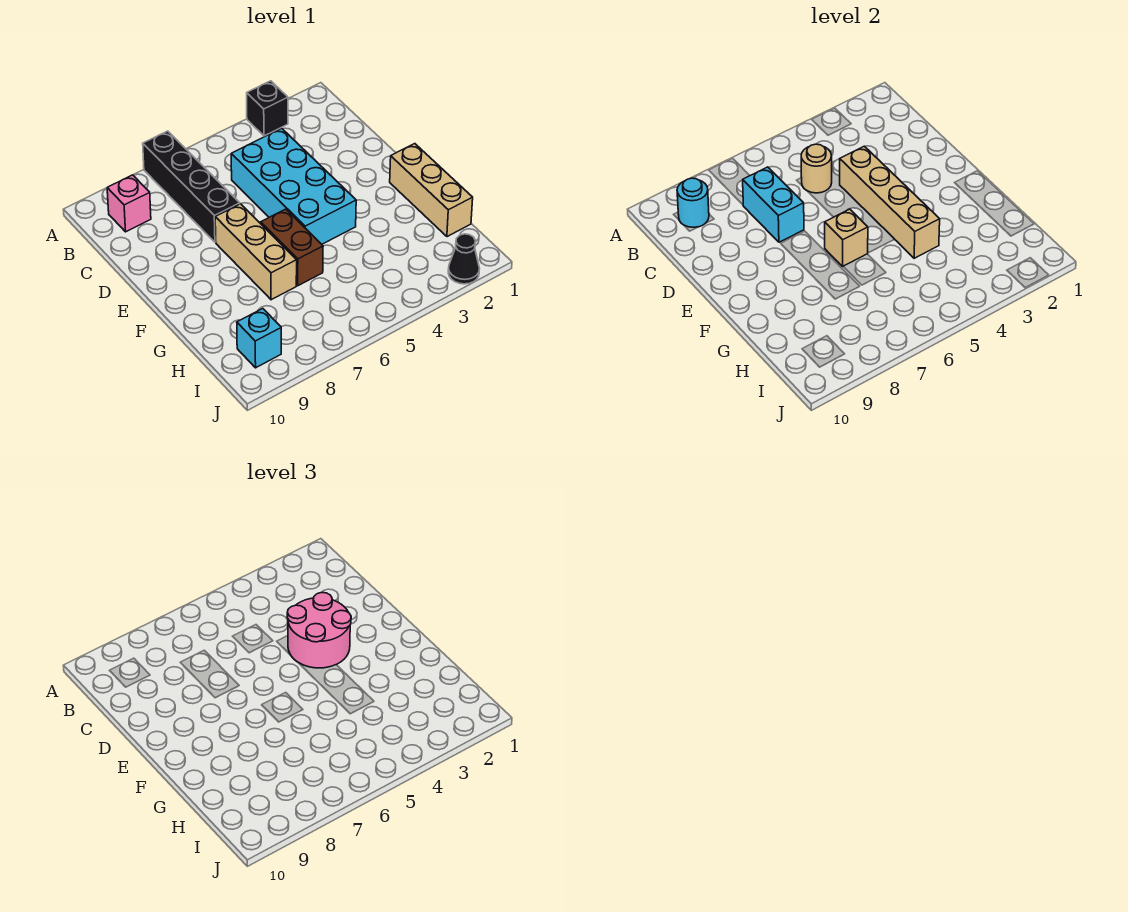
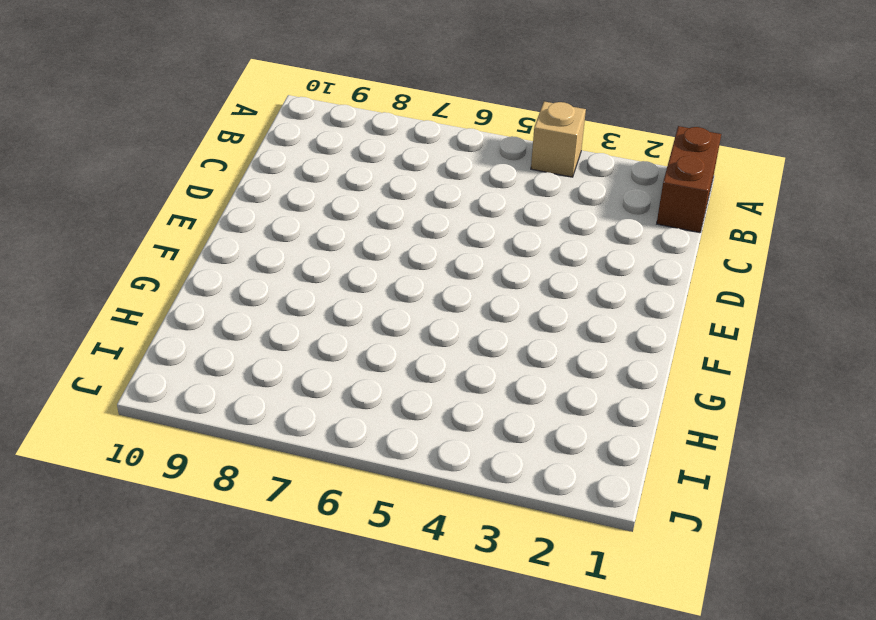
brown 1x2 brick [657,126,721,233] -> brown 1x2 brick moved to [261,209,323,286]
tan 1x1 brick [531,102,586,177] -> tan 1x1 brick moved to [825,209,868,266]
none -> black 1x1 brick [247,81,288,136]
none -> black 1x4 brick [143,131,240,242]
none -> pink 1x1 brick [107,175,151,232]

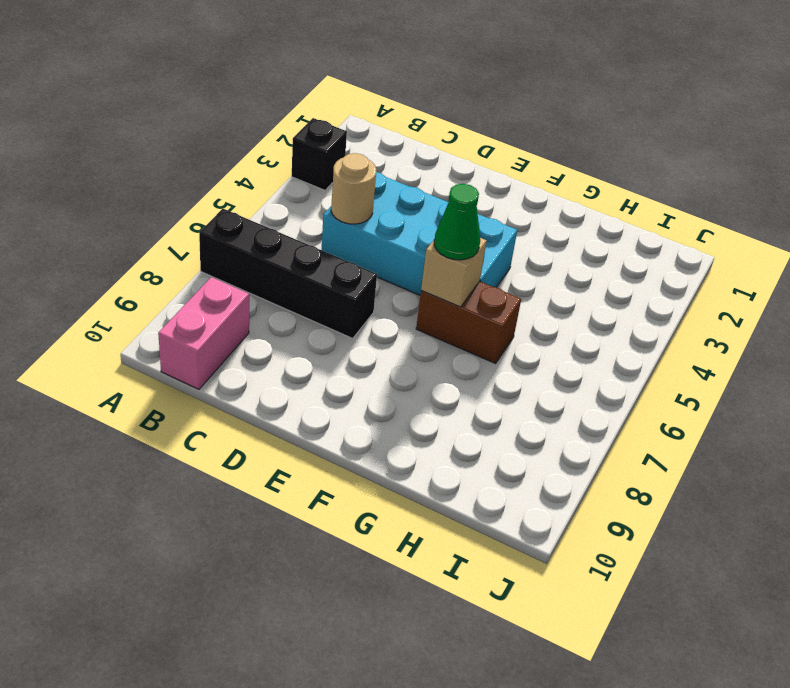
pink 1x2 brick [158,277,249,389] -> pink 1x1 brick [107,175,151,232]
green 1x1 cone [434,184,480,260] -> none
none -> tan 1x3 brick [215,204,297,300]
none -> tan 1x3 brick [390,144,473,237]
none -> cyan 1x1 brick [237,309,281,368]

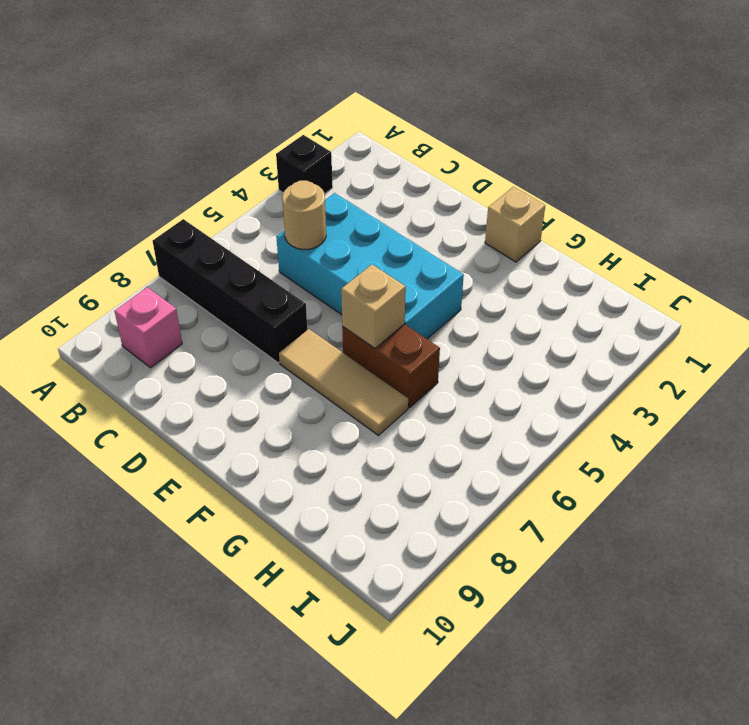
tan 1x3 tile [279,329,408,436] -> tan 1x3 brick [215,204,297,300]
tan 1x1 brick [485,187,545,262] -> tan 1x3 brick [390,144,473,237]
none -> cyan 1x1 brick [237,309,281,368]
none -> black 1x1 cone [448,234,480,284]
none -> cyan 1x1 round brick [677,178,709,227]

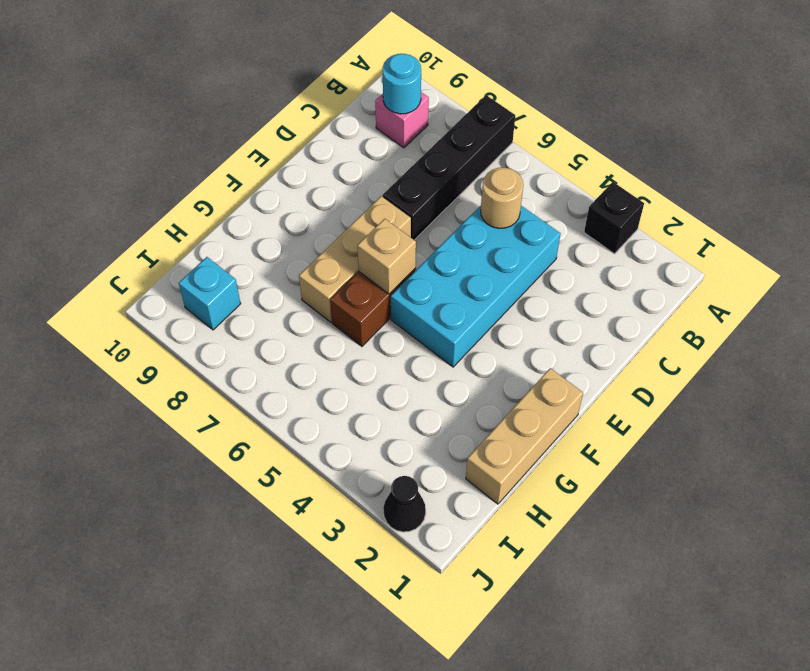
none -> cyan 1x2 brick [743,167,804,242]
none -> tan 1x4 brick [840,146,940,258]
none -> pink 2x2 round brick [287,592,351,668]

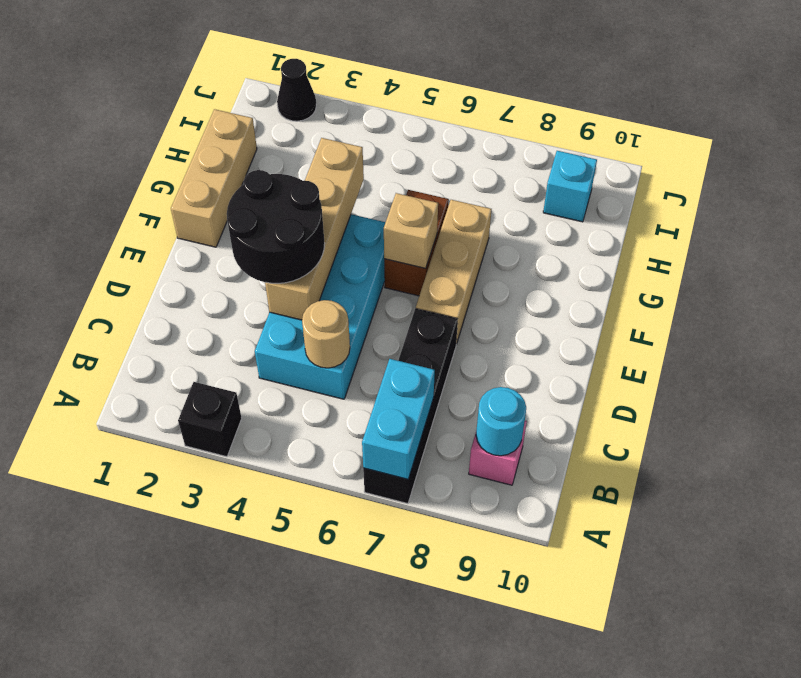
cyan 1x2 brick [362,359,435,479] -> cyan 1x2 brick moved to [743,167,804,242]
black 2x2 round brick [227,170,325,283] -> pink 2x2 round brick [287,592,351,668]

